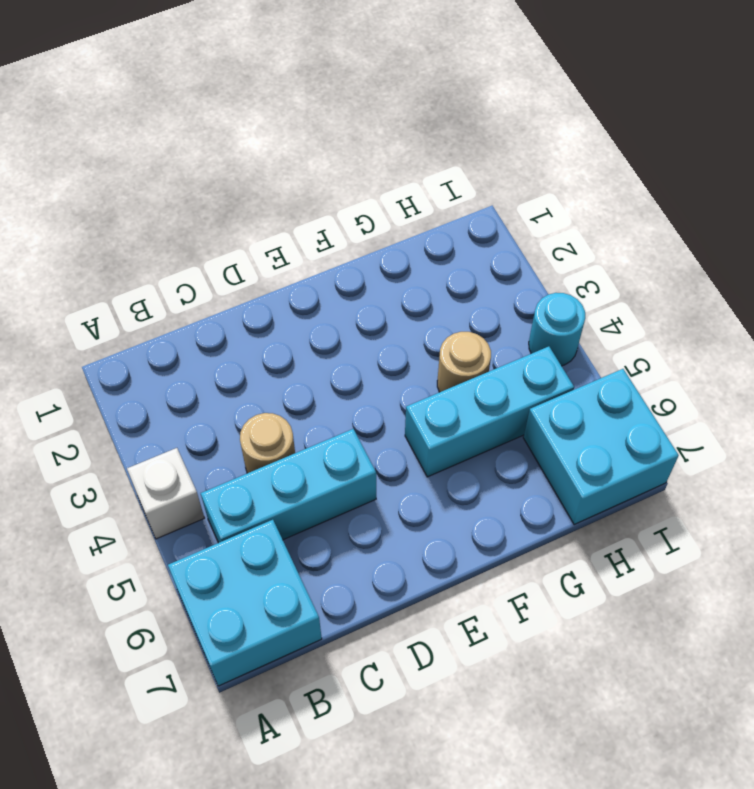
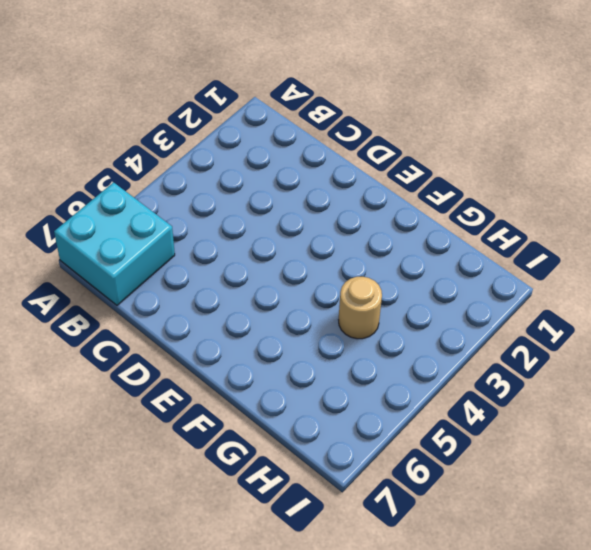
none -> white 1x1 brick [127,448,204,539]
none -> cyan 1x3 brick [201,429,376,543]

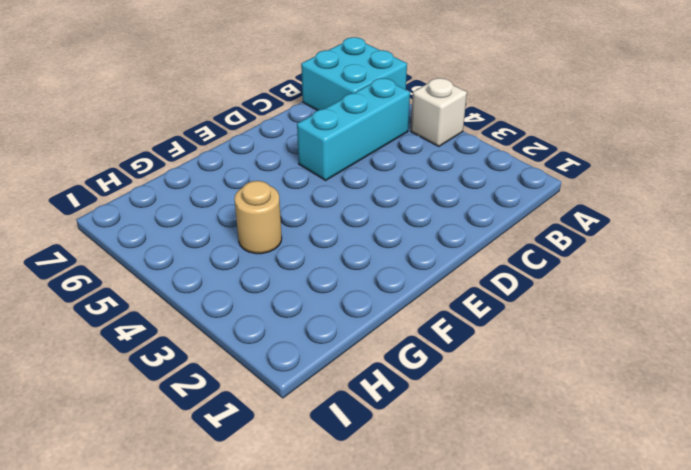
none -> tan 1x1 round brick [240,413,295,473]
none -> cyan 1x3 brick [405,346,574,477]

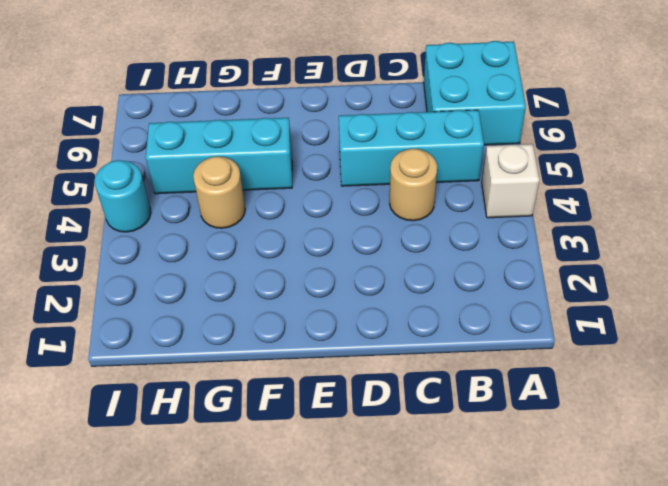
none -> cyan 2x2 brick [523,369,679,525]

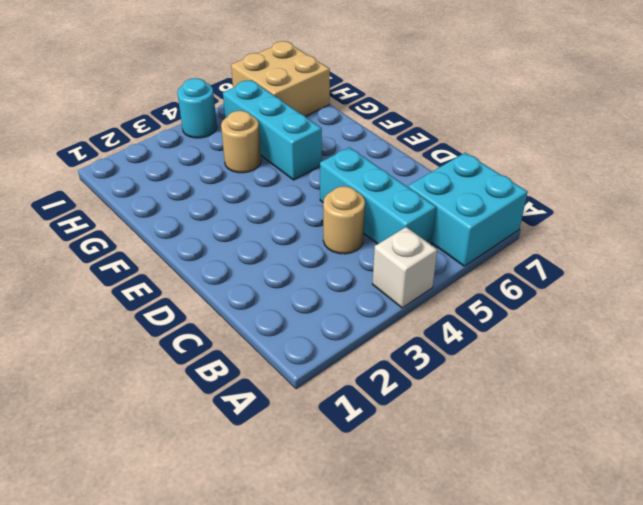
tan 2x2 brick [231,41,330,116] -> cyan 2x2 brick [523,369,679,525]

